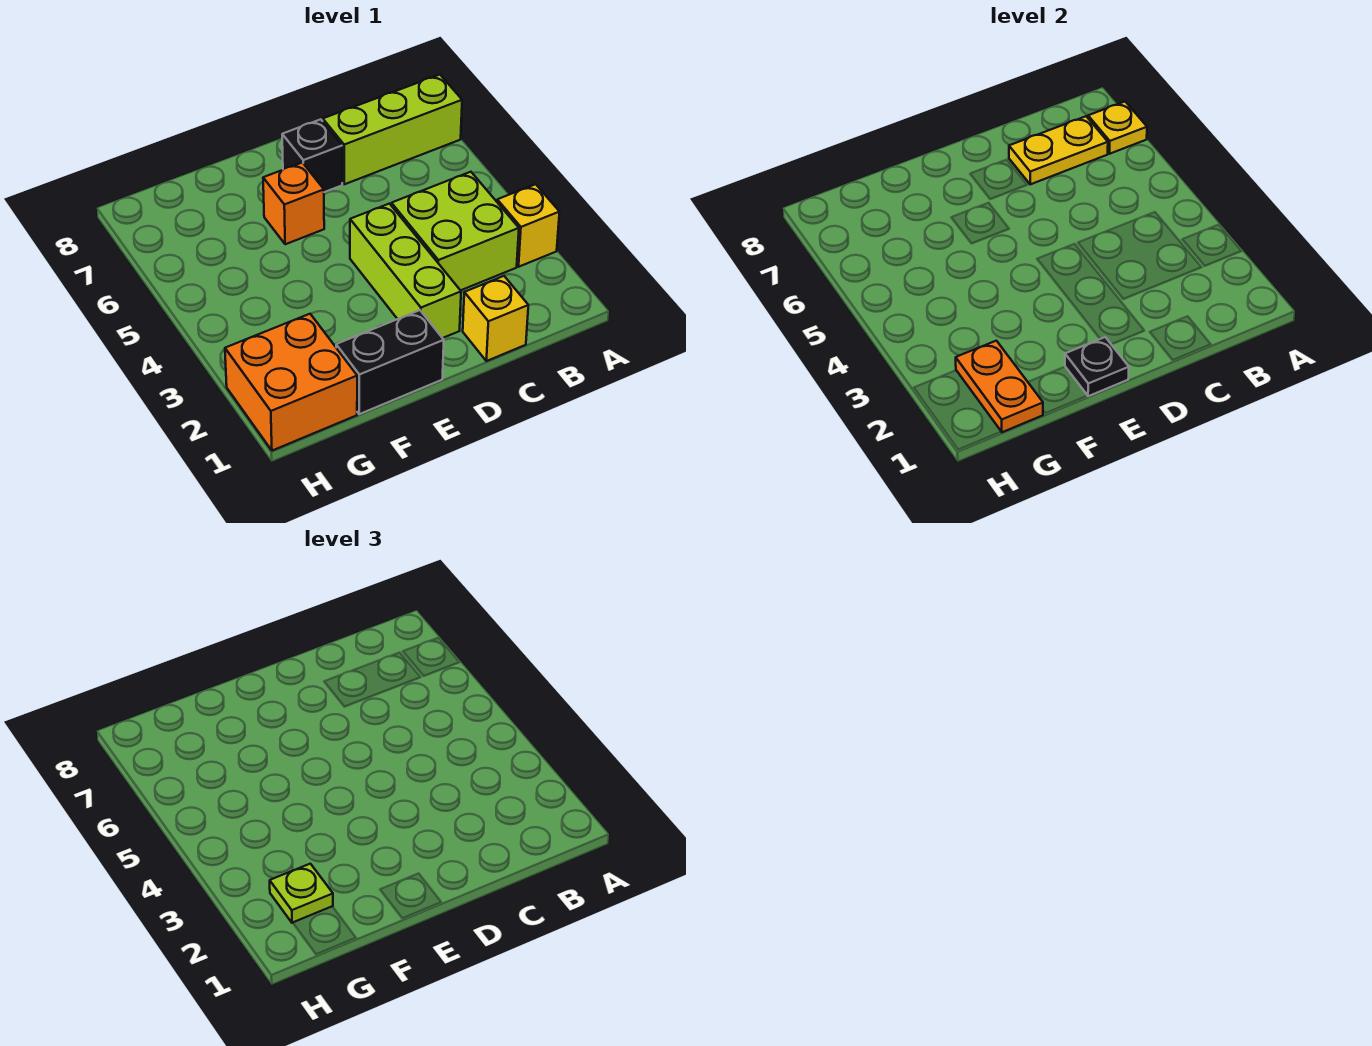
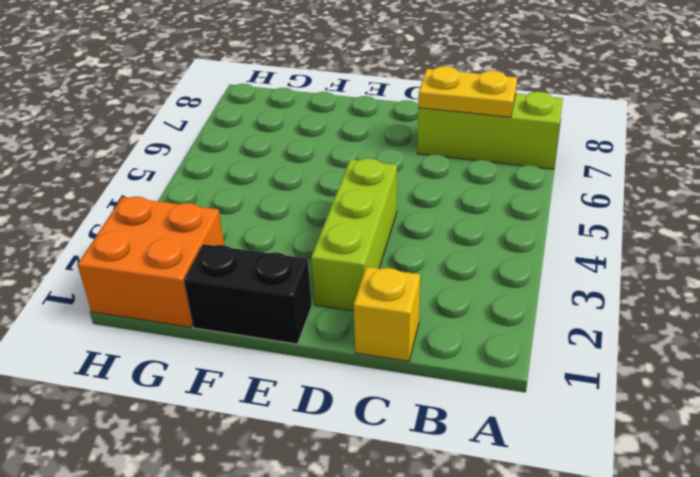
none -> yellow 1x1 brick [497,184,559,267]
none -> lime 2x2 brick [391,172,519,290]
none -> black 1x1 brick [282,119,342,192]

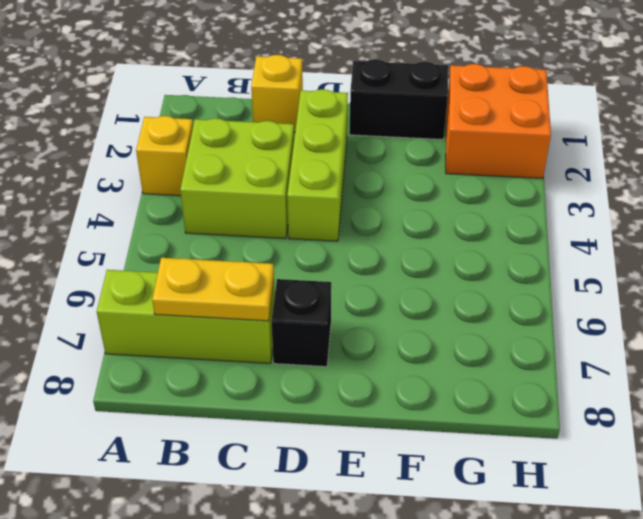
none -> orange 1x1 brick [263,163,324,244]
none -> yellow 1x1 plate [1088,102,1147,154]
none -> black 1x1 plate [1065,337,1129,396]

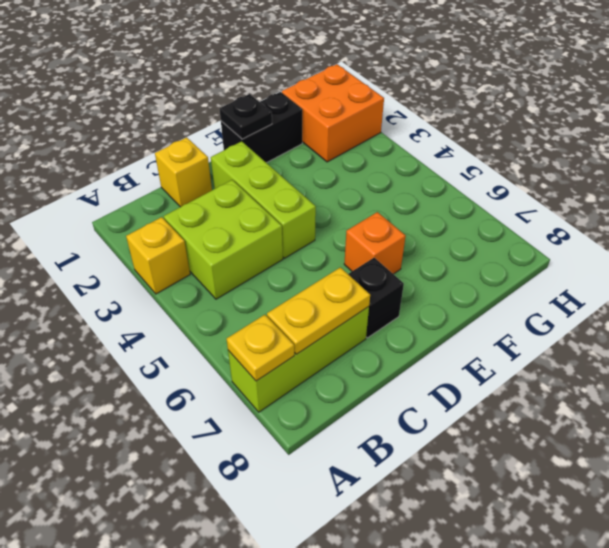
none -> orange 1x2 plate [956,341,1043,432]
none -> lime 1x1 plate [270,864,333,923]

